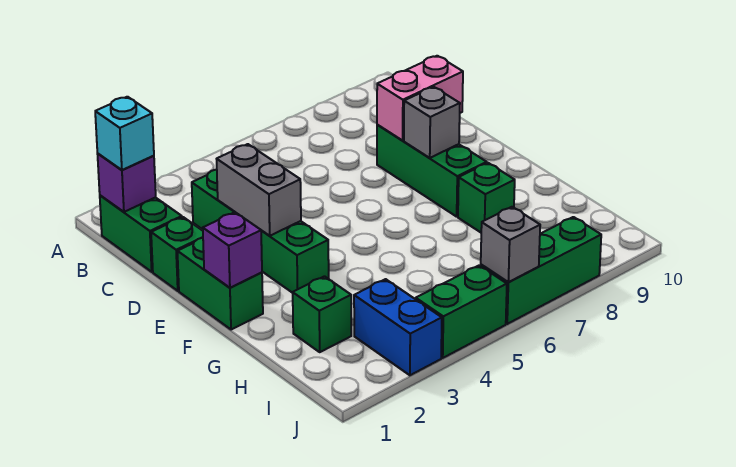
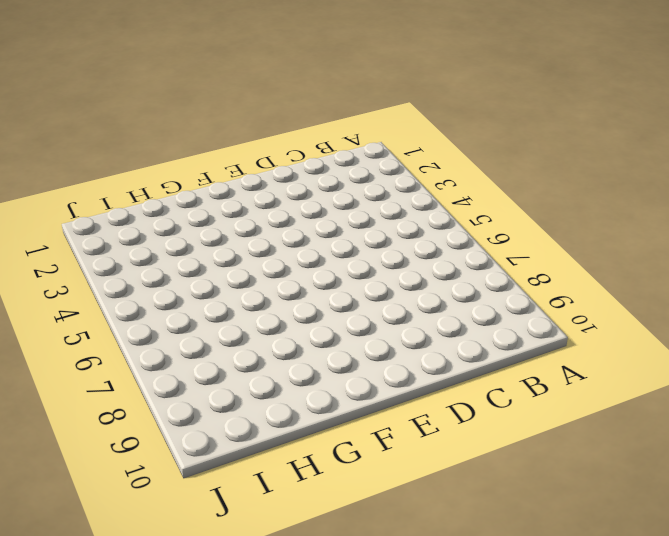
none -> green 1x2 brick [100,195,182,272]
none -> green 1x4 brick [192,170,329,293]
none -> green 1x1 brick [151,217,203,291]

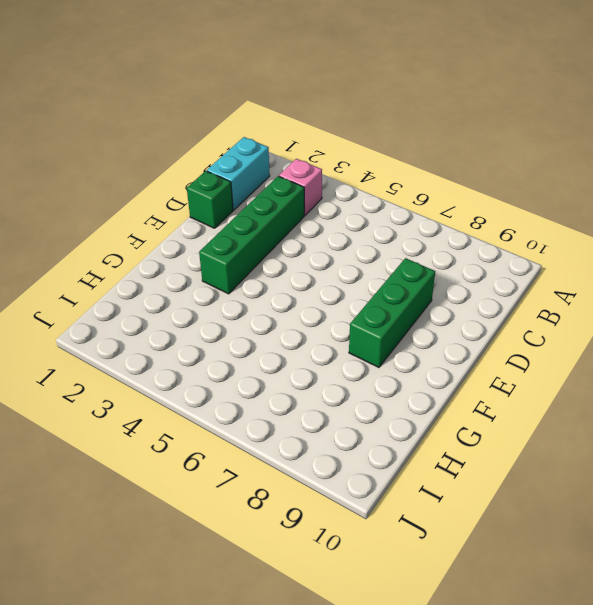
cyan 1x2 brick [207,137,270,210] -> green 1x2 brick [100,195,182,272]
pink 1x1 brick [279,159,322,215] -> none
none -> green 1x2 brick [177,238,263,330]
none -> green 1x1 brick [458,163,515,232]
none -> green 1x1 brick [293,276,351,352]

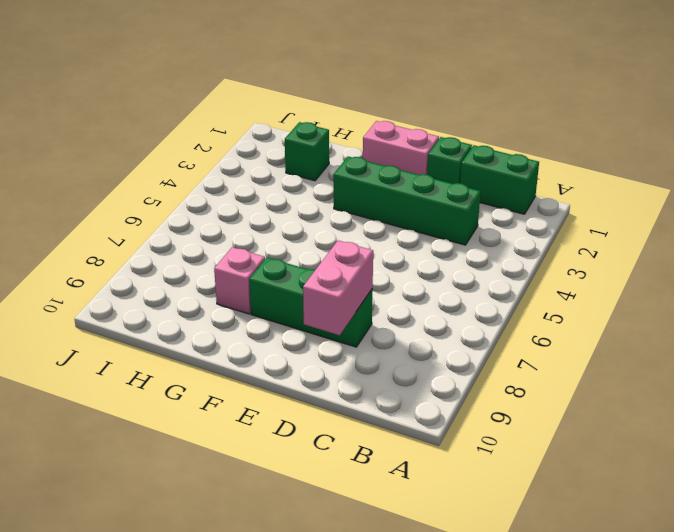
pink 1x2 brick [363,121,439,175] -> green 1x2 brick [177,238,263,330]
pink 1x1 brick [214,247,265,314] -> green 1x1 brick [458,163,515,232]
none -> blue 1x2 brick [354,279,442,375]
none -> green 1x2 brick [416,265,507,358]
none -> green 1x3 brick [481,217,601,324]

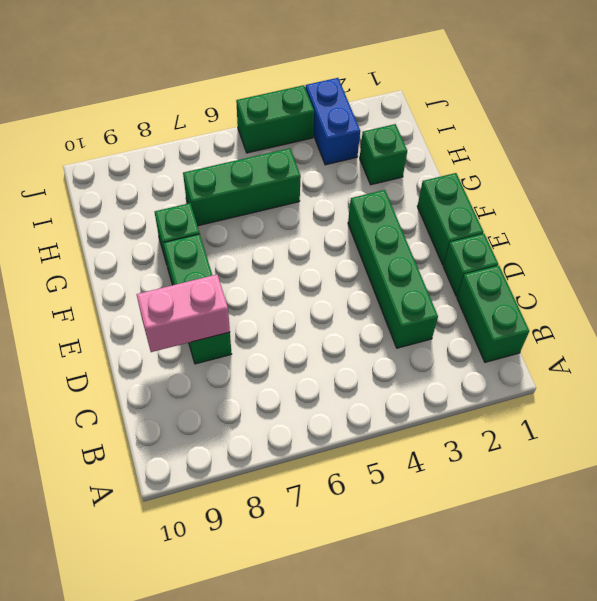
green 1x3 brick [183,148,301,226] -> green 1x3 brick moved to [481,217,601,324]
none -> purple 1x1 brick [98,154,156,212]
none -> grey 1x2 brick [217,144,301,236]
none -> grey 1x1 brick [404,87,460,158]

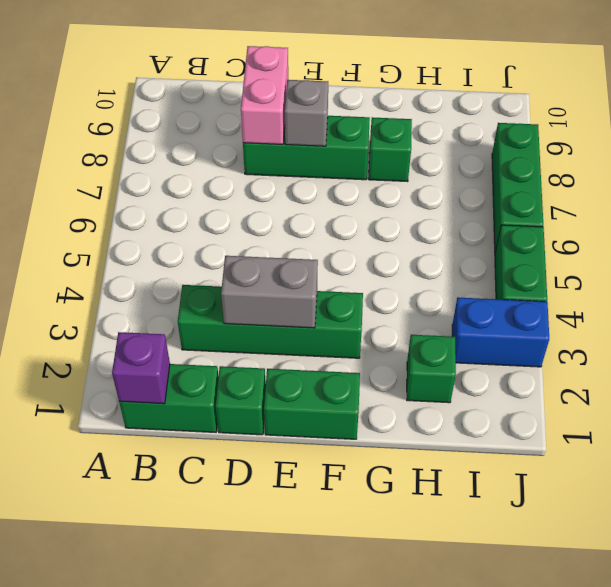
none -> purple 1x1 brick [203,212,262,288]
none -> grey 1x1 brick [481,207,540,282]
none -> cyan 1x1 brick [95,97,154,170]

